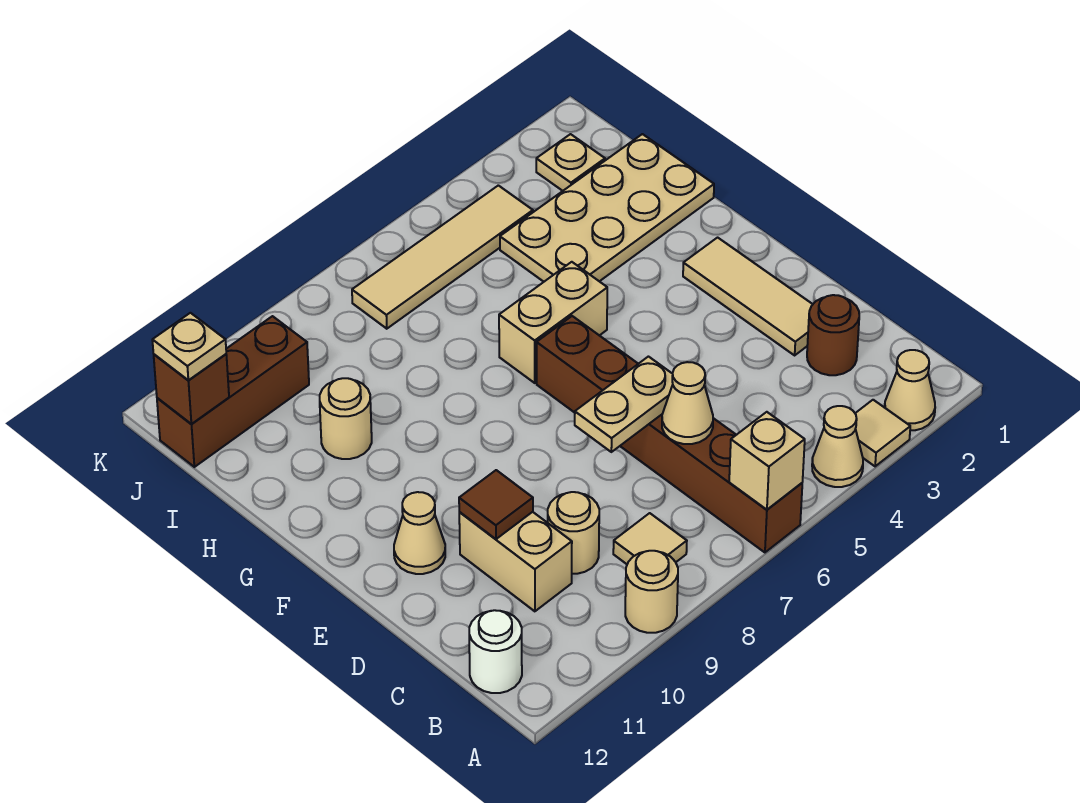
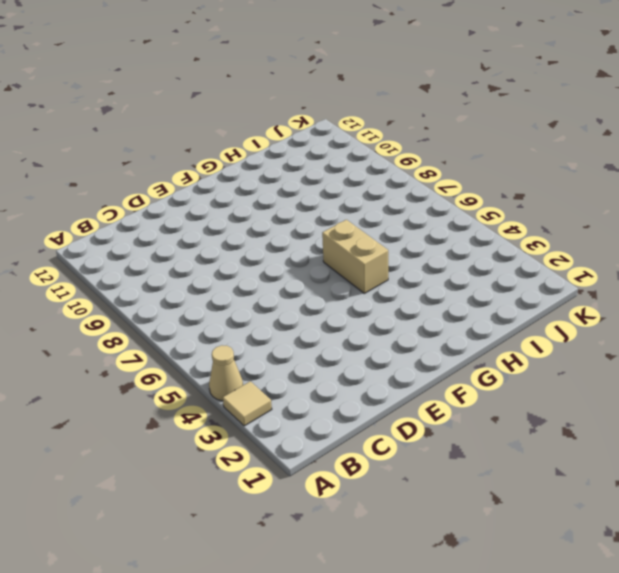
none -> tan 1x1 cone [885,350,935,430]
none -> brown 1x6 brick [537,316,802,552]
none -> tan 1x1 round brick [625,551,678,633]

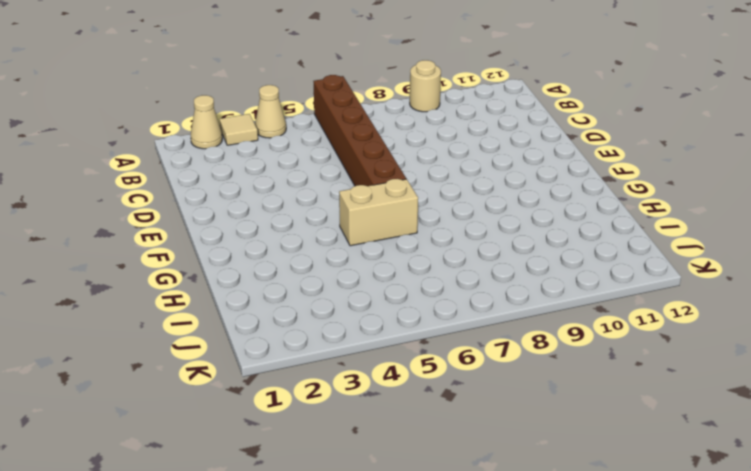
none -> tan 1x1 tile [613,513,687,564]
none -> white 1x1 round brick [469,610,522,693]
none -> brown 1x1 round brick [807,295,859,375]

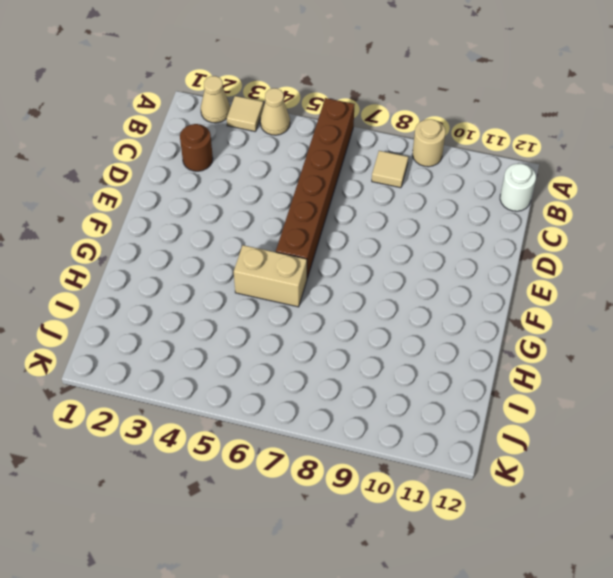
none -> tan 1x1 round brick [548,492,599,574]
none -> tan 1x2 brick [459,512,572,611]
none -> tan 1x3 tile [683,238,813,355]

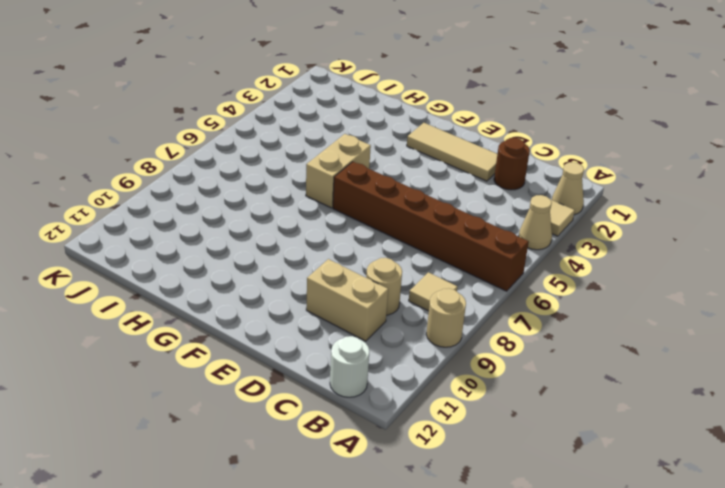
none -> tan 1x1 cone [394,492,445,574]
none -> tan 2x4 plate [500,134,714,282]
none -> tan 1x1 round brick [320,378,372,459]

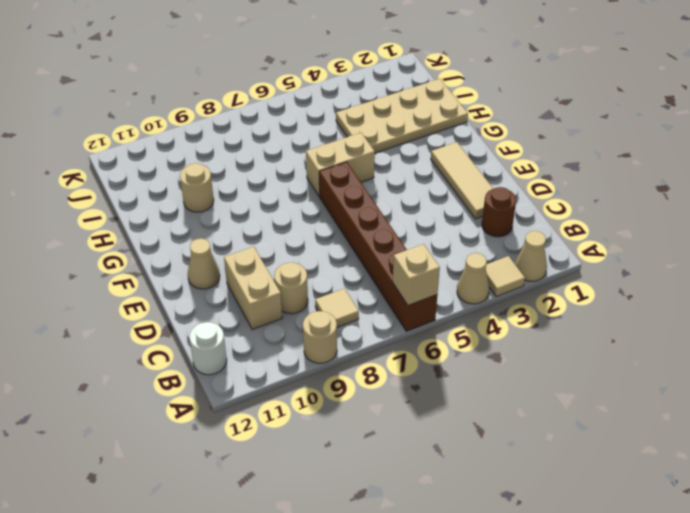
none -> tan 1x1 plate [536,134,605,191]
none -> tan 1x4 tile [352,185,533,329]
none -> brown 1x3 brick [157,316,309,467]

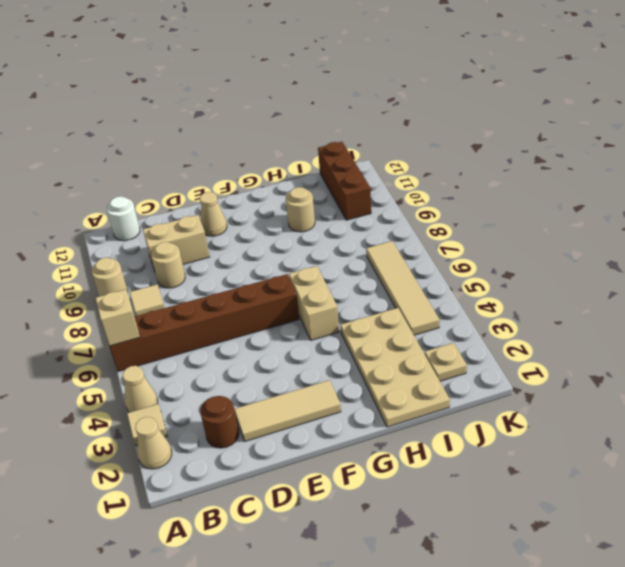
none -> tan 1x1 cone [662,362,713,444]
none -> tan 1x2 plate [575,357,673,452]
none -> brown 1x1 tile [459,470,533,539]

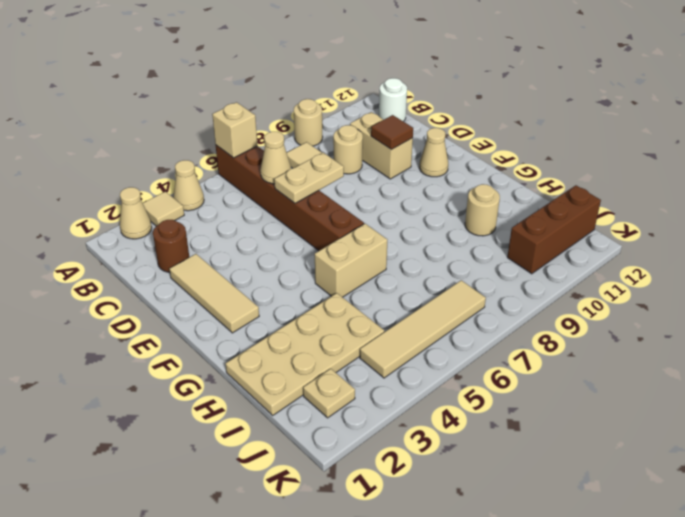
none -> brown 1x1 brick [154,354,229,424]
none -> tan 1x1 plate [152,313,226,380]

